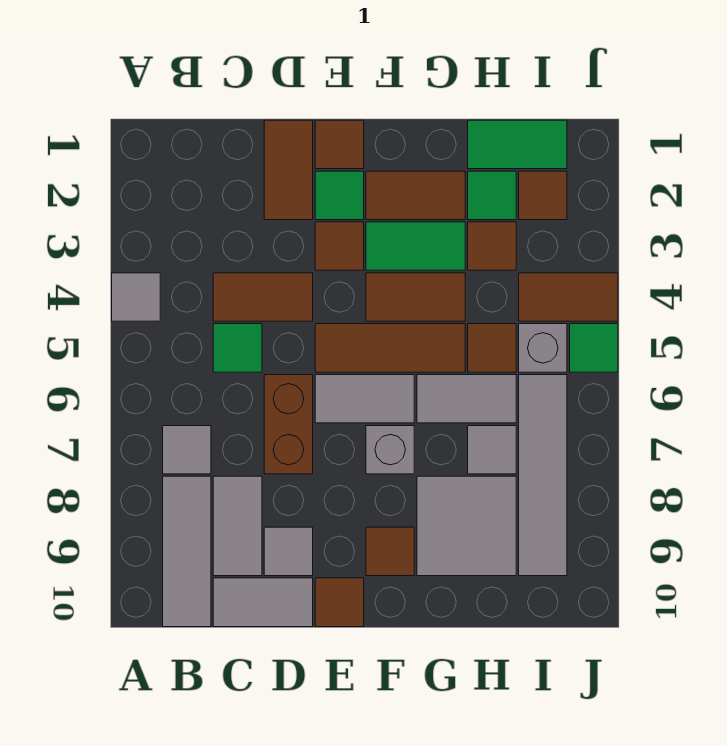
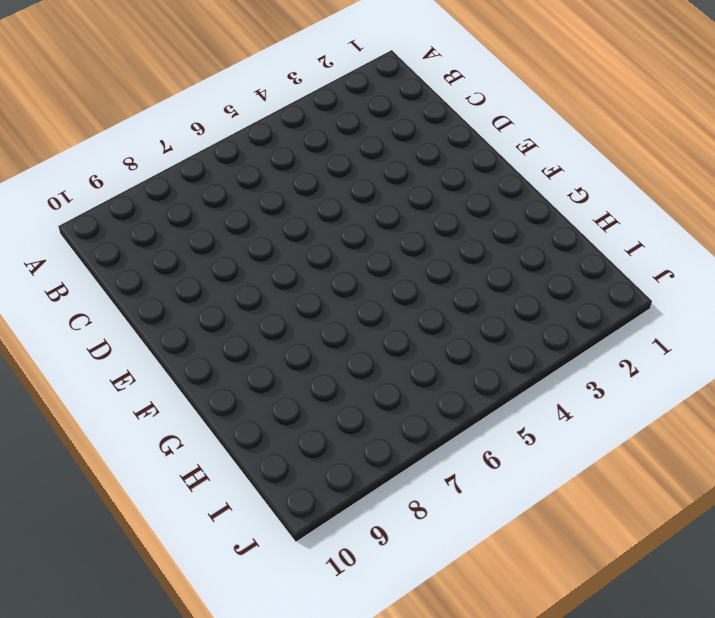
none -> grey 1x1 tile [112,273,160,321]
none -> grey 1x1 tile [163,426,211,474]
none -> grey 1x3 tile [163,476,211,627]
none -> brown 1x2 tile [213,273,313,321]

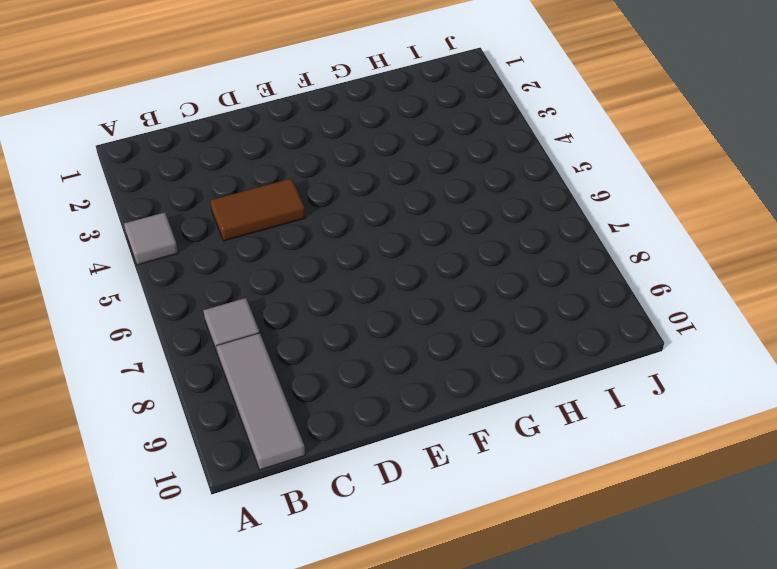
none -> green 1x1 tile [213,324,262,372]
none -> grey 1x2 tile [213,476,262,576]
none -> grey 1x2 tile [213,578,313,627]
none -> brown 1x2 tile [264,120,313,220]

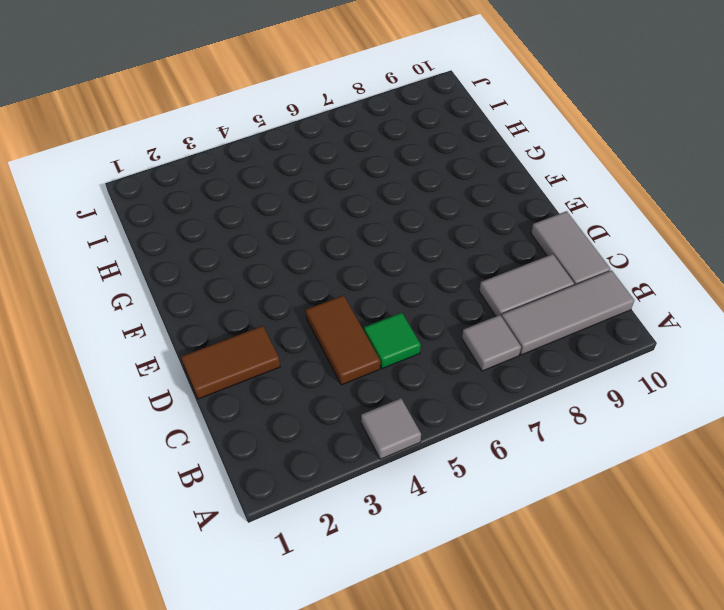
none -> brown 1x2 brick [264,375,313,474]
none -> grey 1x1 tile [264,527,313,576]
none -> brown 1x1 tile [315,120,364,169]
none -> green 1x1 tile [315,171,364,220]

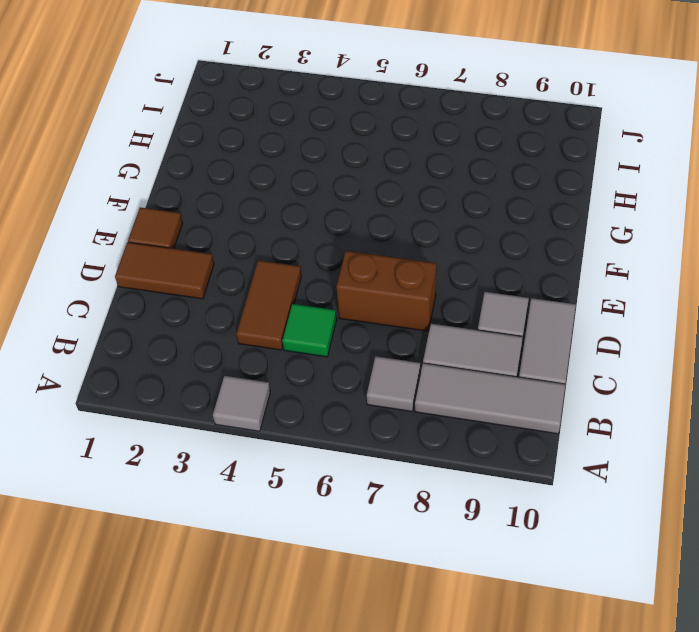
none -> green 1x1 tile [315,171,364,220]
none -> brown 1x1 tile [315,222,364,270]
none -> brown 1x3 tile [315,324,465,372]
none -> grey 1x2 tile [315,375,414,423]

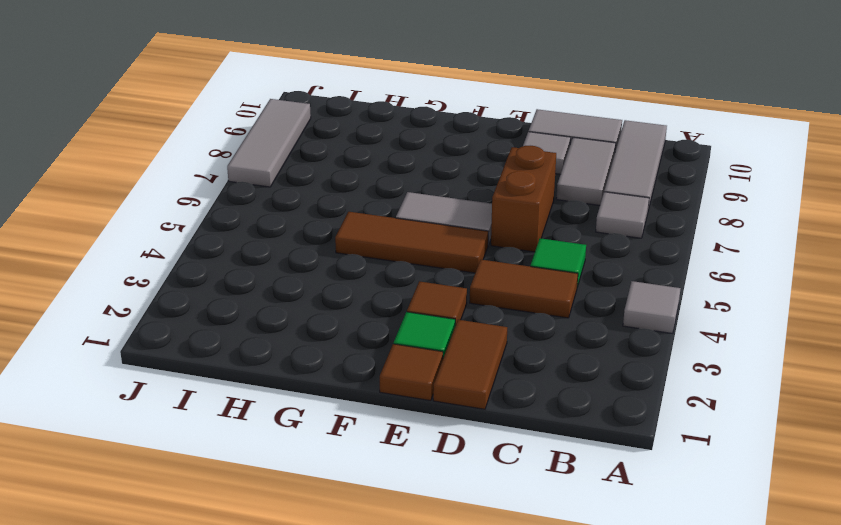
grey 1x3 tile [227,99,311,187] -> none
none -> brown 1x1 tile [315,578,364,627]
none -> brown 1x2 tile [366,171,465,220]
none -> green 1x2 tile [366,222,465,270]
none -> brown 1x2 tile [366,273,465,321]

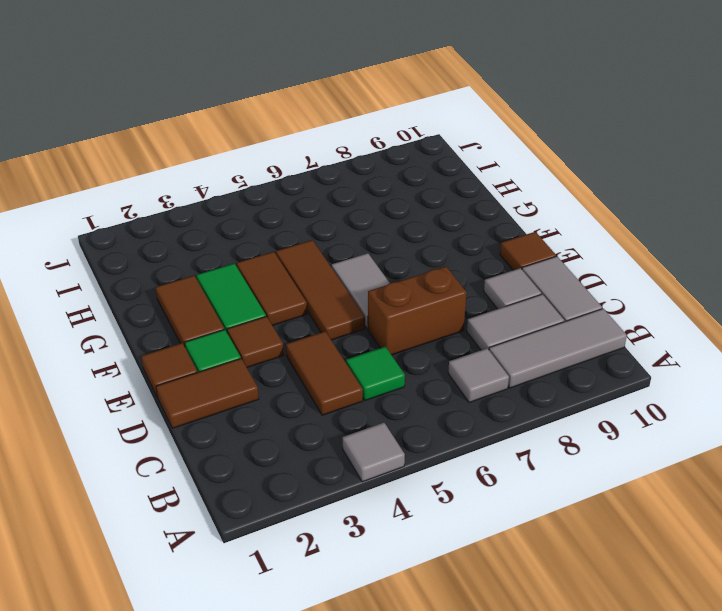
none -> grey 1x1 brick [366,426,414,474]
none -> brown 1x1 tile [366,527,414,576]
none -> grey 1x2 tile [417,375,516,423]
none -> grey 2x2 tile [417,476,516,576]

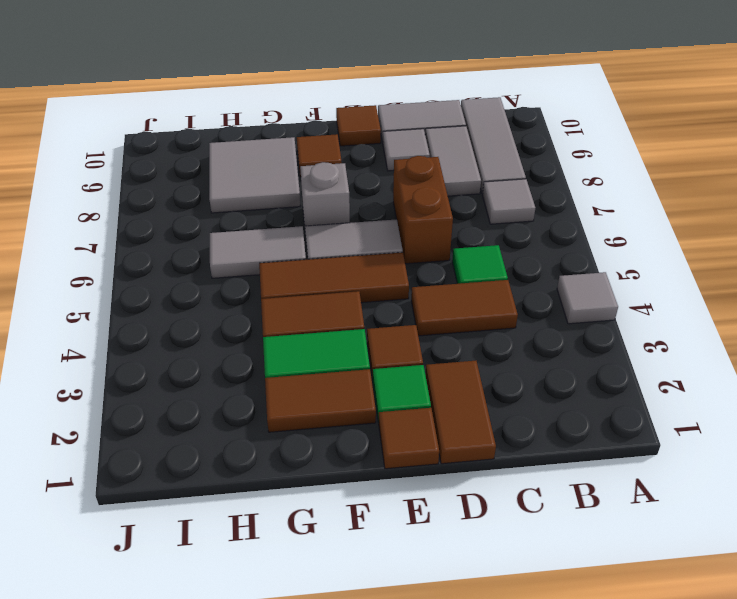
none -> green 1x2 tile [468,120,567,169]
none -> green 1x1 tile [468,171,516,220]
none -> brown 1x1 tile [468,222,516,270]
none -> brown 1x1 tile [468,324,516,372]

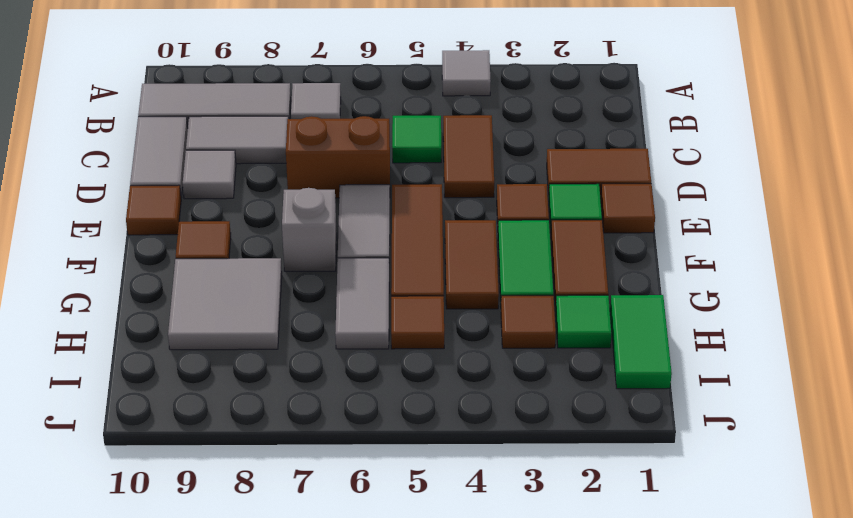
none -> grey 1x1 tile [468,426,516,474]
none -> brown 1x1 tile [519,171,567,220]
none -> brown 1x2 tile [519,273,618,321]
none -> grey 1x1 brick [519,324,567,372]

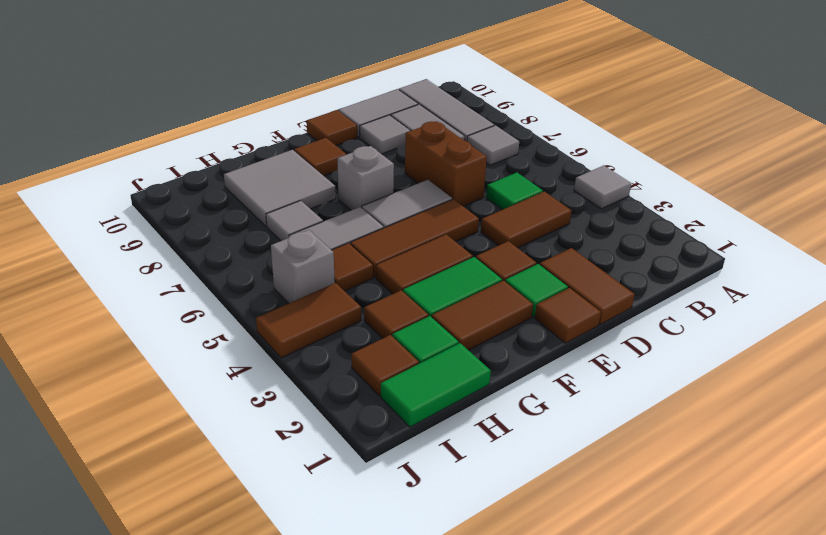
none -> grey 1x4 tile [519,375,567,576]
none -> green 1x1 tile [570,324,618,372]

